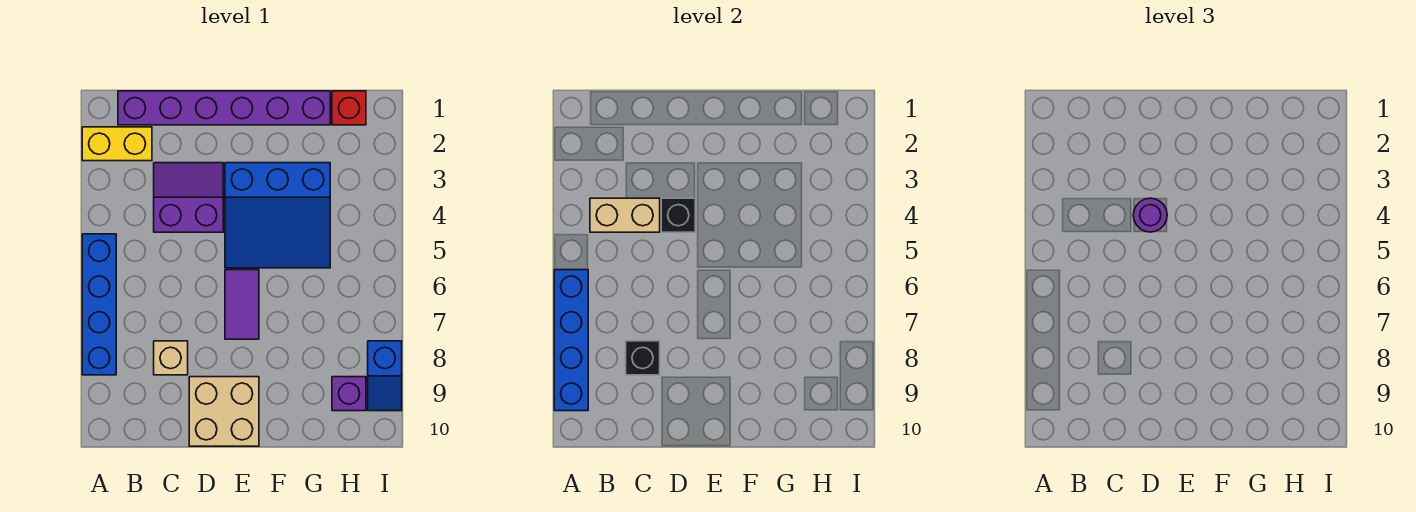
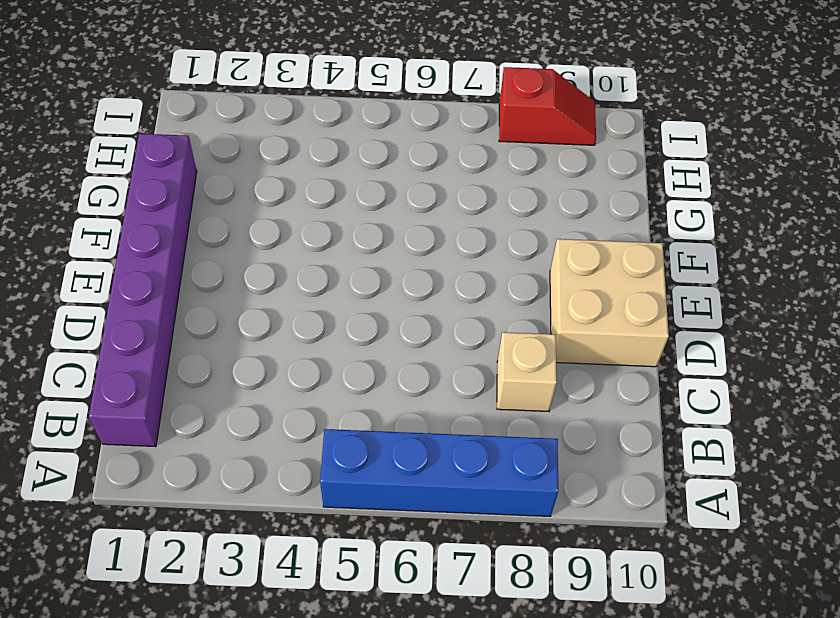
red 1x2 slope [499,67,596,145] -> blue 1x2 slope [368,341,402,411]
none -> yellow 1x2 brick [82,127,152,161]
none -> purple 2x2 slope [154,163,223,232]
none -> blue 3x3 slope [225,163,330,268]

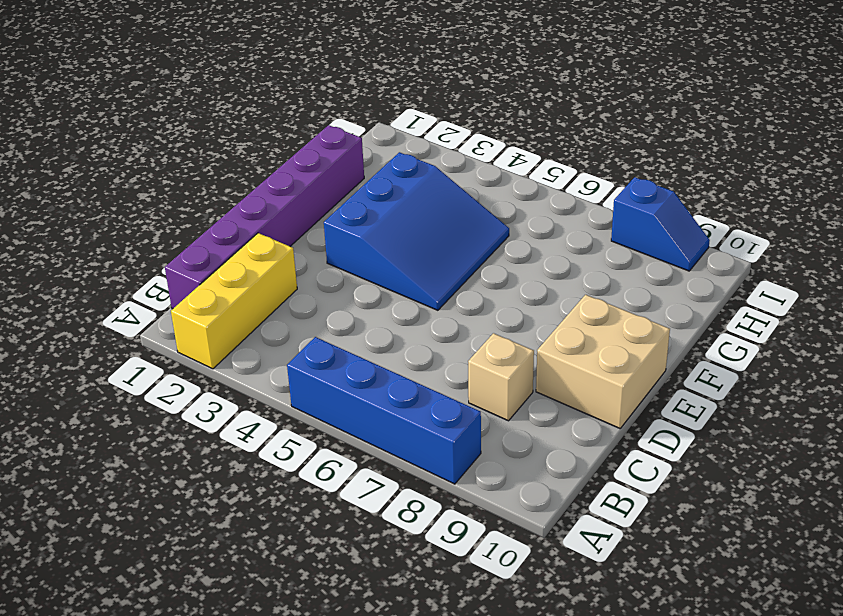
yellow 1x3 brick [171,233,297,369] -> yellow 1x2 brick [82,127,152,161]
none -> purple 2x2 slope [154,163,223,232]
none -> purple 1x2 tile [225,270,259,339]
none -> red 1x1 brick [332,91,366,125]

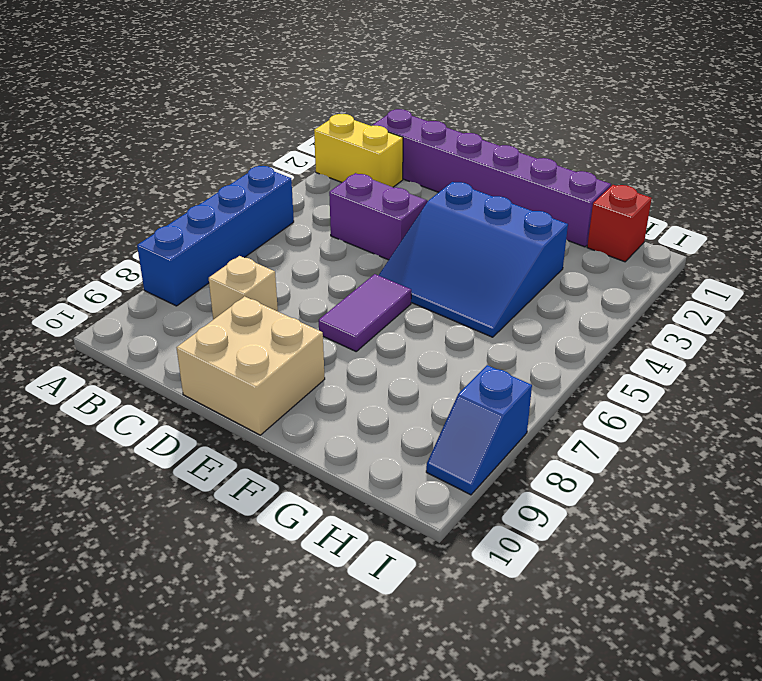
none -> purple 1x1 brick [332,377,366,411]
none -> blue 1x4 brick [554,270,588,411]
none -> tan 1x2 brick [590,198,660,232]

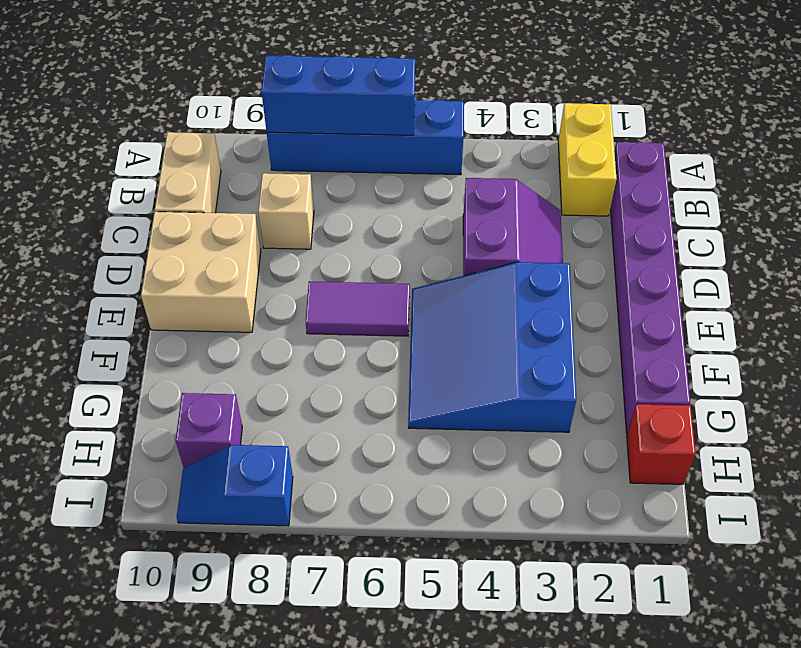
blue 1x3 brick [261,55,415,135] -> blue 1x4 brick [554,270,588,411]
tan 1x2 brick [155,132,221,213] -> tan 1x2 brick moved to [590,198,660,232]
none -> black 1x1 brick [626,341,660,375]
none -> black 1x1 brick [661,198,695,232]
none -> purple 1x1 round brick [1133,198,1167,232]

